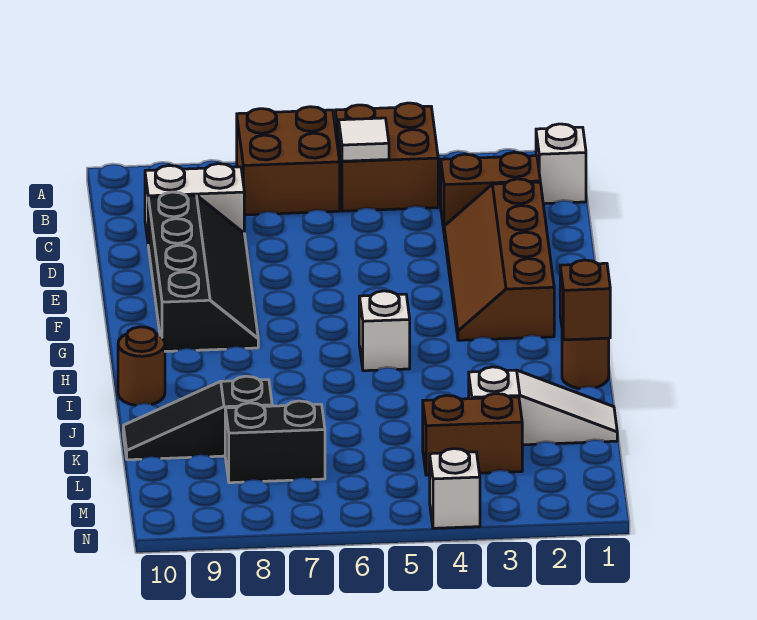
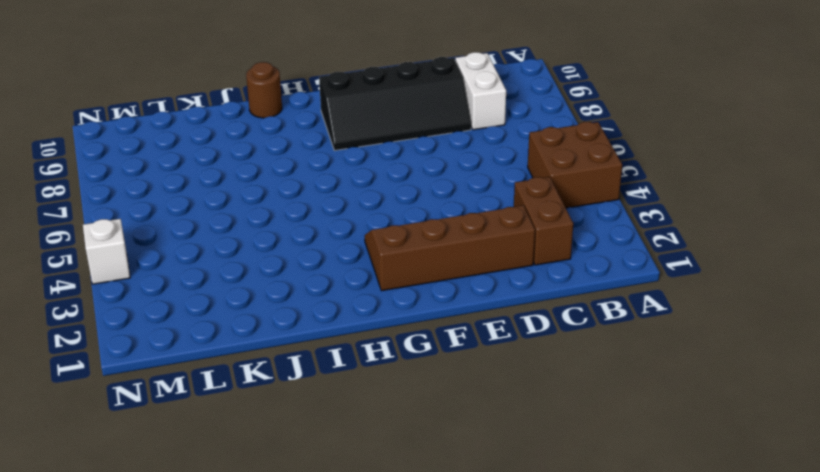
none -> brown 2x2 brick [237,107,340,215]
none -> white 1x1 brick [536,124,586,204]
none -> white 1x1 brick [359,291,410,371]

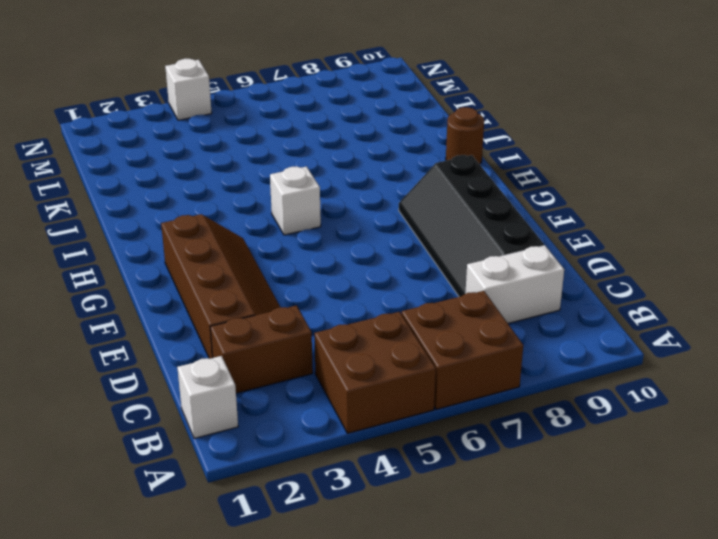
none -> brown 1x1 round brick [562,332,609,389]
none -> white 1x3 slope [469,367,617,445]
none -> black 1x3 slope [123,376,272,460]

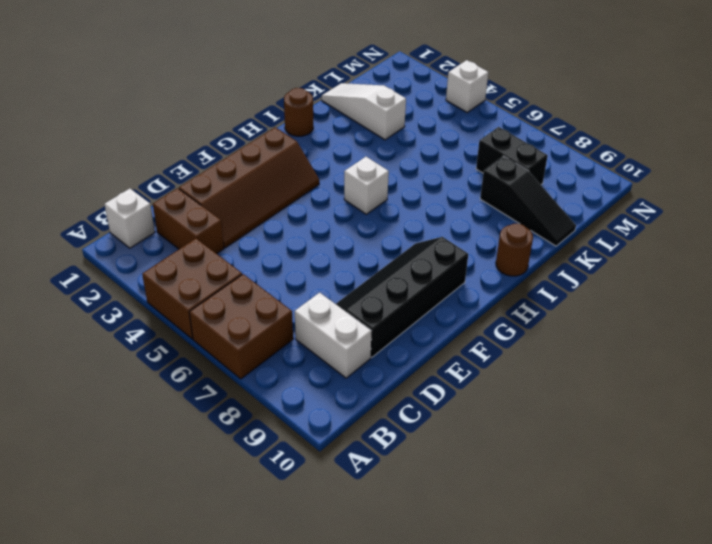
none -> brown 1x2 brick [423,394,522,475]
none -> white 1x1 tile [339,118,389,161]
none -> brown 1x1 brick [560,260,610,340]

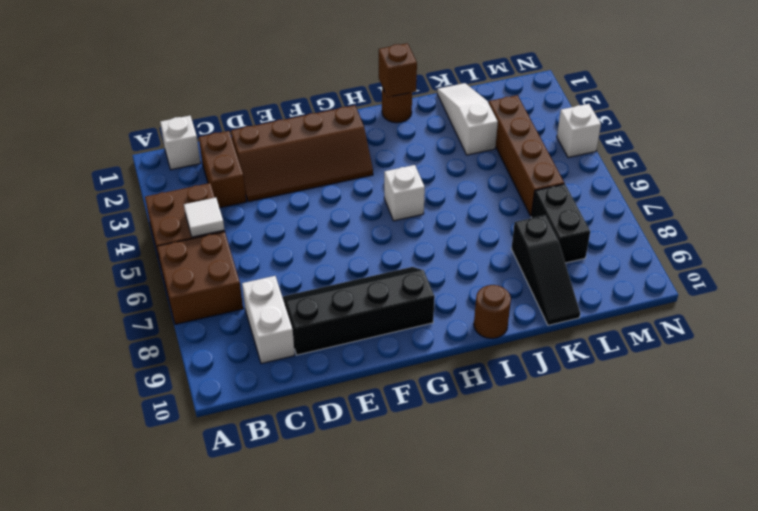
brown 1x4 brick [489,95,564,216] -> brown 1x2 brick [423,394,522,475]

